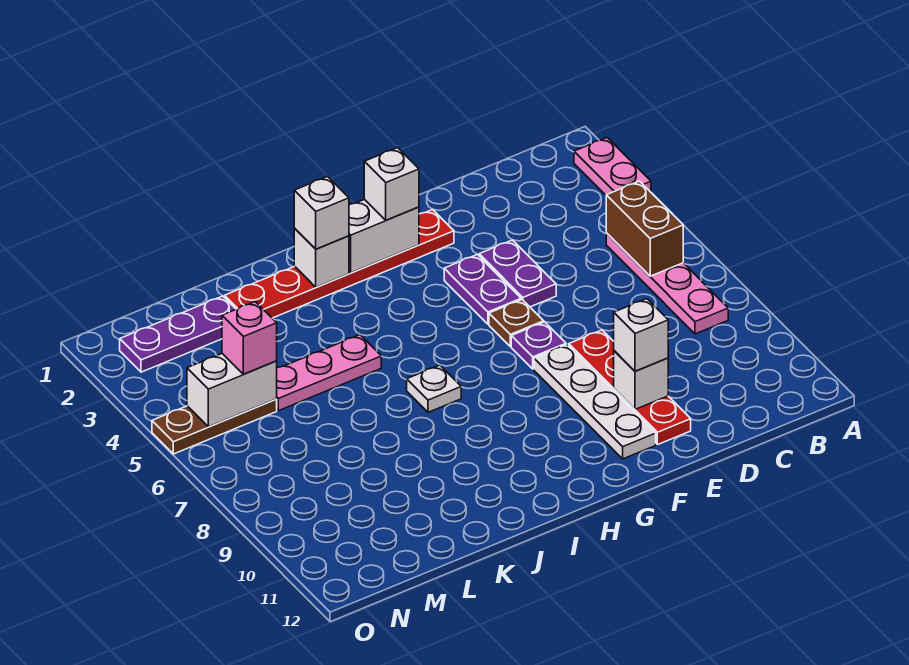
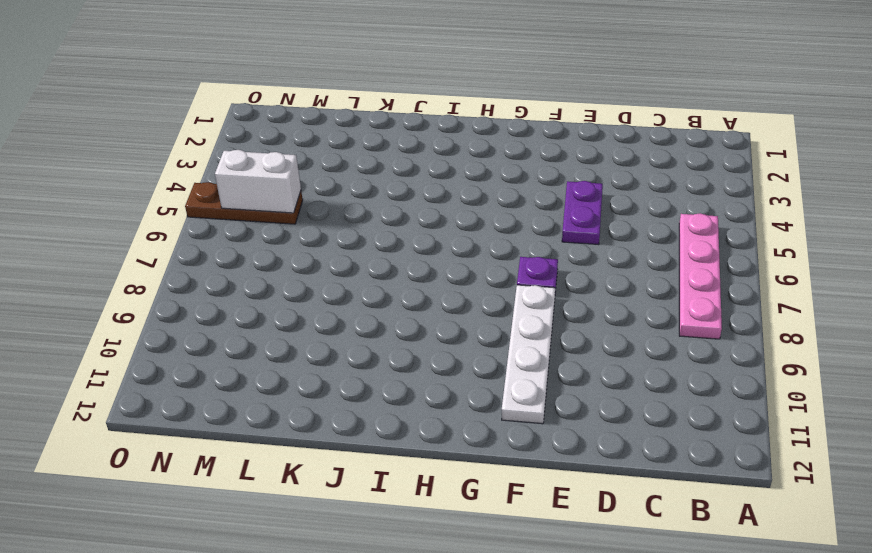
none -> pink 1x2 plate [574,138,651,195]
none -> red 1x4 plate [569,330,691,445]
none -> red 1x6 plate [225,210,454,318]

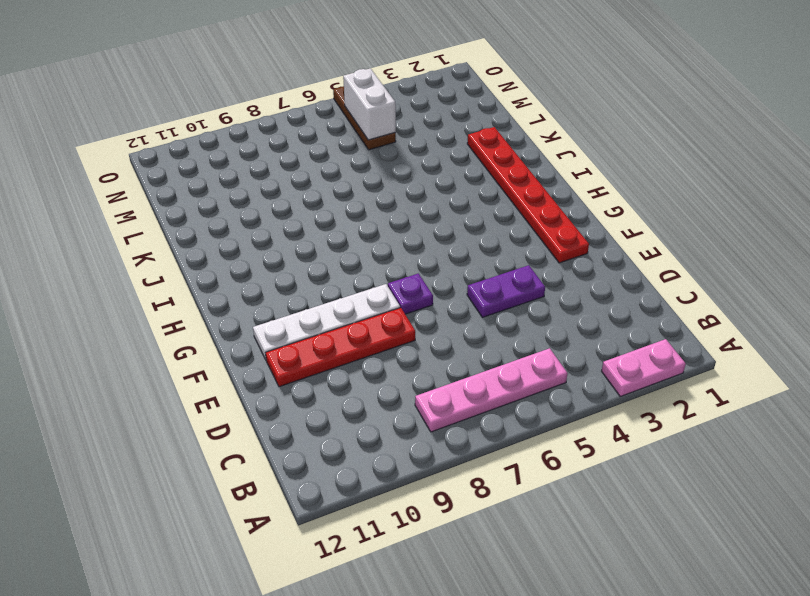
none -> purple 1x2 plate [444,254,521,324]
none -> brown 1x1 plate [489,300,544,347]
none -> white 1x1 plate [407,365,461,412]

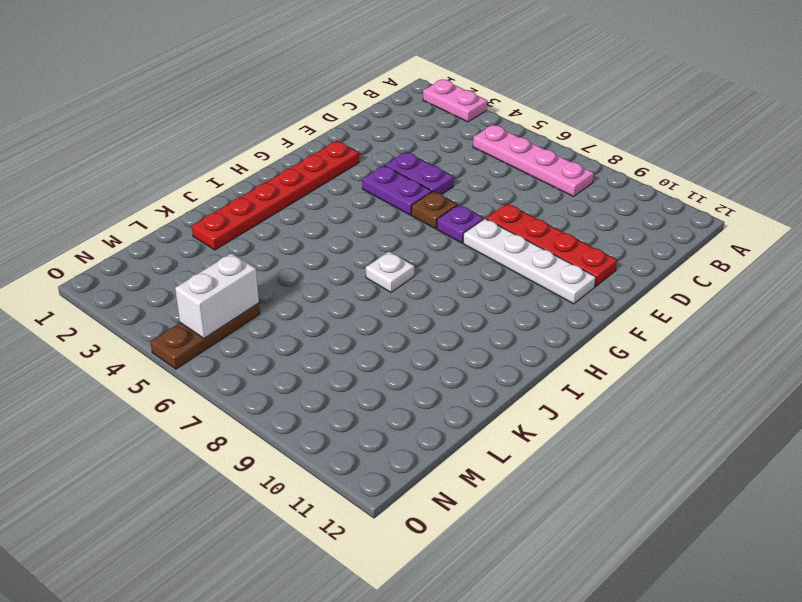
none -> pink 1x3 plate [277,335,381,411]
none -> purple 1x3 plate [120,296,236,372]
none -> brown 1x2 brick [606,181,683,276]

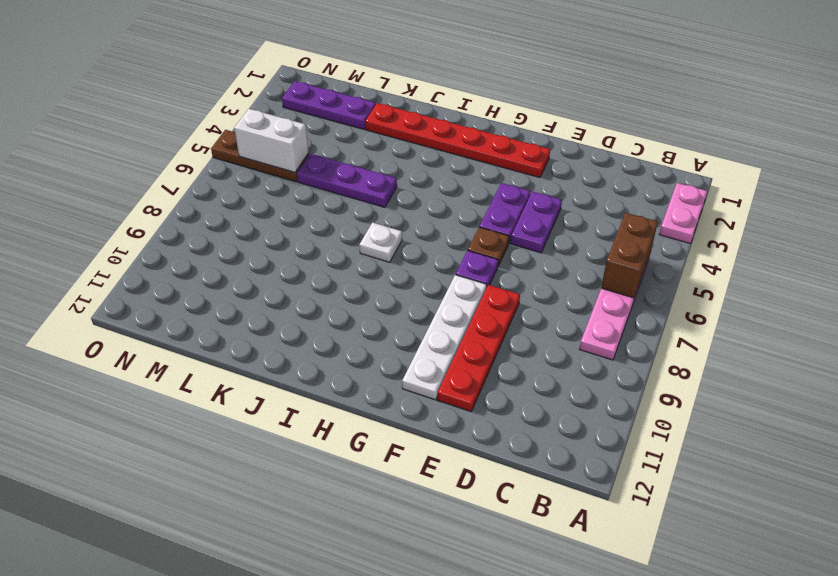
purple 1x3 plate [297,154,397,207] -> pink 1x3 plate [277,335,381,411]
none -> white 1x1 brick [614,351,668,409]
none -> white 1x2 brick [349,199,419,273]
none -> white 1x1 brick [294,229,349,287]

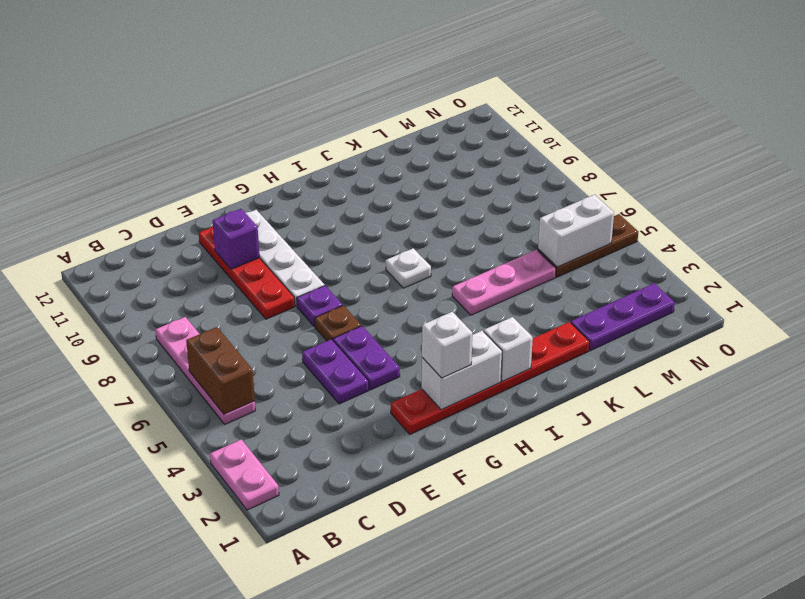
purple 1x1 brick [213,209,260,269] -> white 1x1 brick [614,351,668,409]
none -> white 1x1 brick [614,299,668,371]
none -> white 1x1 brick [294,177,349,249]
none -> pink 1x1 brick [222,302,277,374]

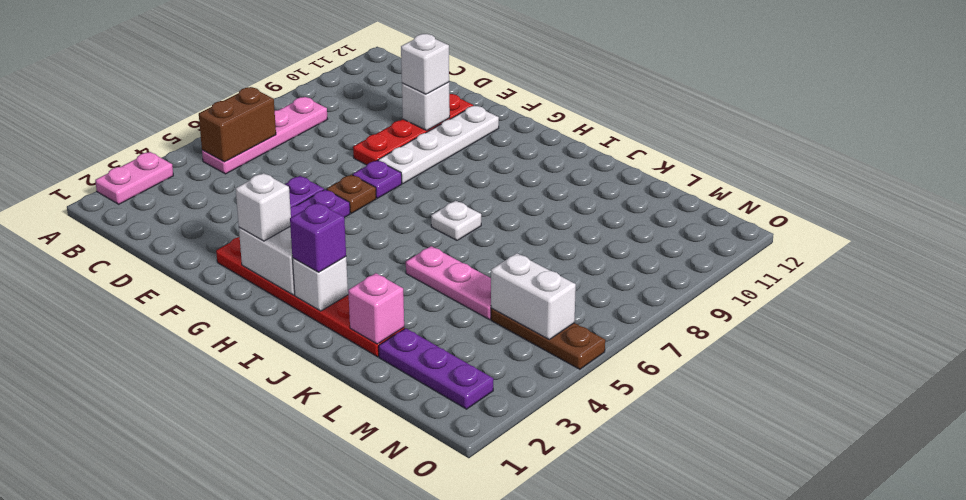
purple 1x1 brick [290,203,346,272] -> white 1x1 brick [294,177,349,249]
pink 1x1 brick [348,273,404,344] -> pink 1x1 brick moved to [222,302,277,374]

